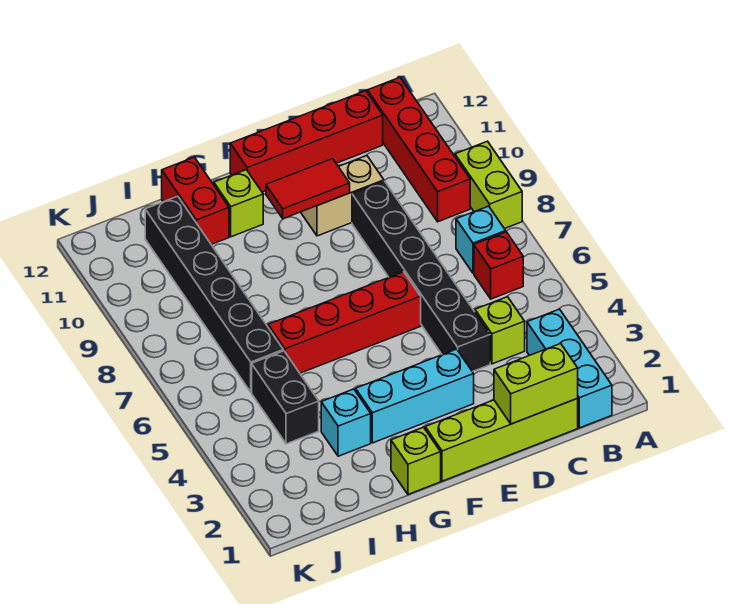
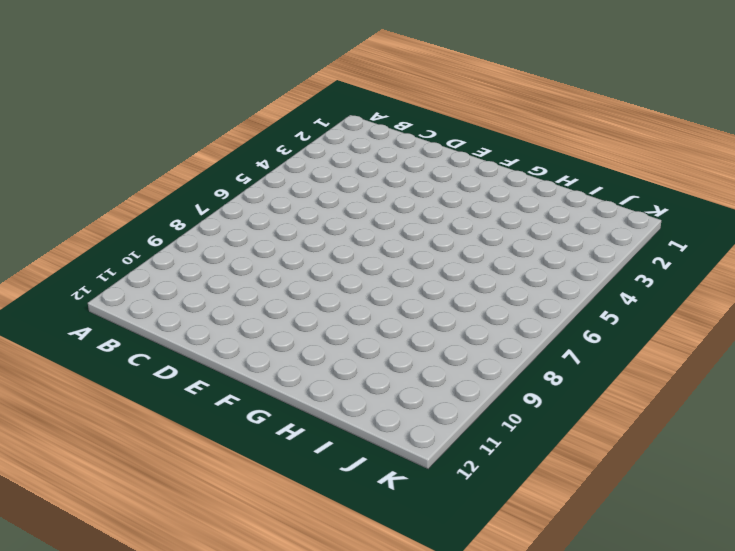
none -> lime 1x2 brick [455,141,522,229]
none -> cyan 1x3 brick [527,309,612,428]
none -> red 1x1 brick [474,232,523,299]

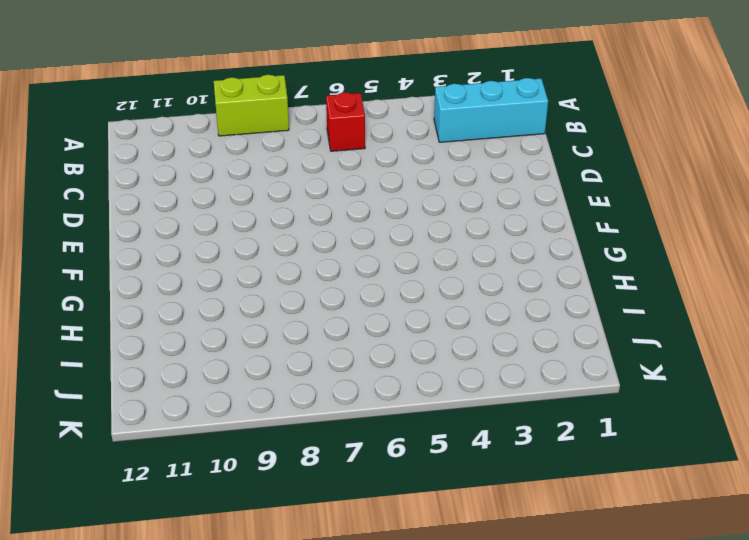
none -> cyan 1x1 brick [456,206,506,273]
none -> red 1x4 brick [368,77,470,222]
none -> lime 1x4 brick [425,399,578,481]

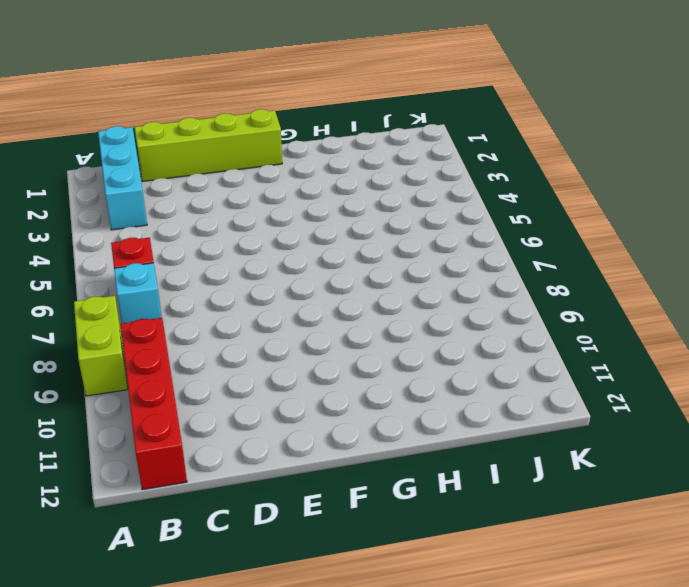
none -> lime 1x1 brick [475,297,525,364]
none -> red 1x4 brick [230,91,383,192]
none -> black 1x6 brick [352,181,490,372]

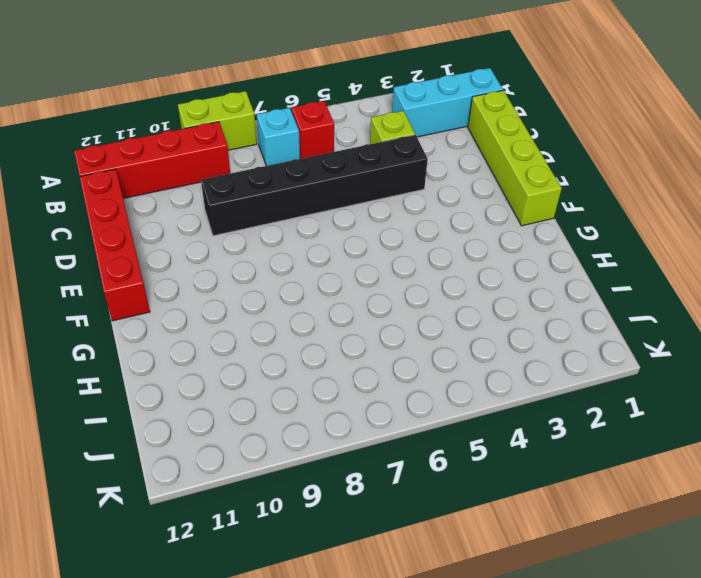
none -> tan 1x2 brick [301,156,384,236]
none -> cyan 1x3 brick [356,349,474,443]
none -> red 1x4 brick [268,272,421,373]

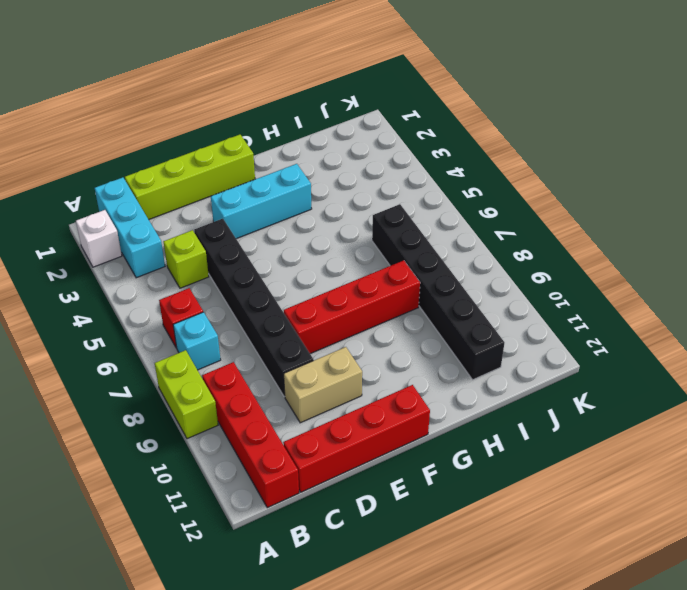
white 1x1 brick [76,210,122,267] -> none
red 1x4 brick [284,260,420,354] -> red 1x4 brick moved to [268,272,421,373]
none -> lime 1x1 brick [391,427,441,494]
none -> lime 1x1 brick [214,170,263,237]
none -> cyan 1x1 brick [321,389,371,456]

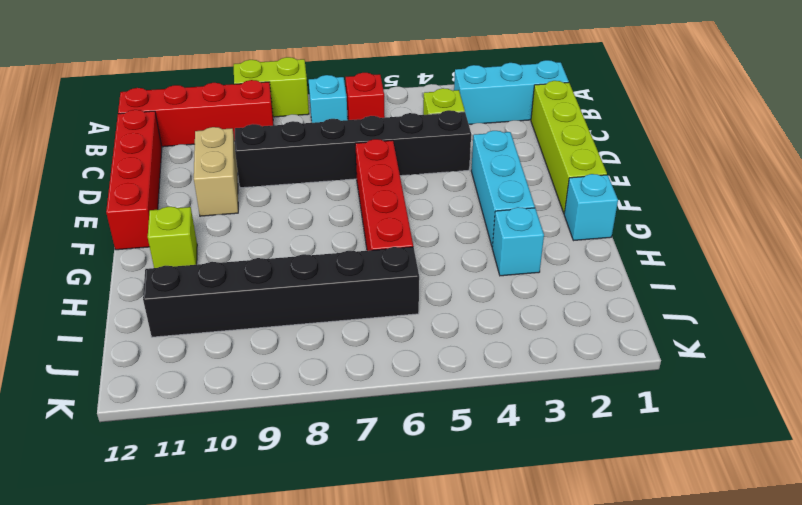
cyan 1x1 brick [564,174,618,241] -> lime 1x1 brick [391,427,441,494]
none -> red 1x2 brick [162,157,229,244]
none -> black 1x2 brick [252,351,319,444]
none -> lime 1x2 brick [494,344,578,424]

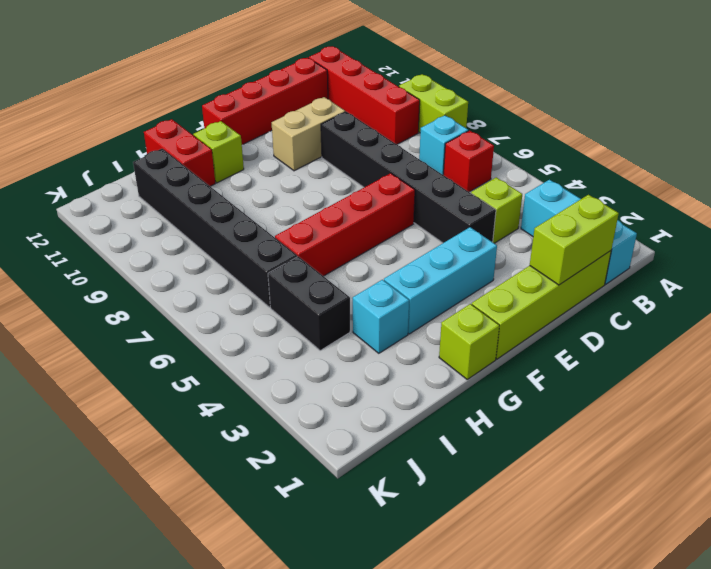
none -> red 1x2 tile [266,159,350,219]

